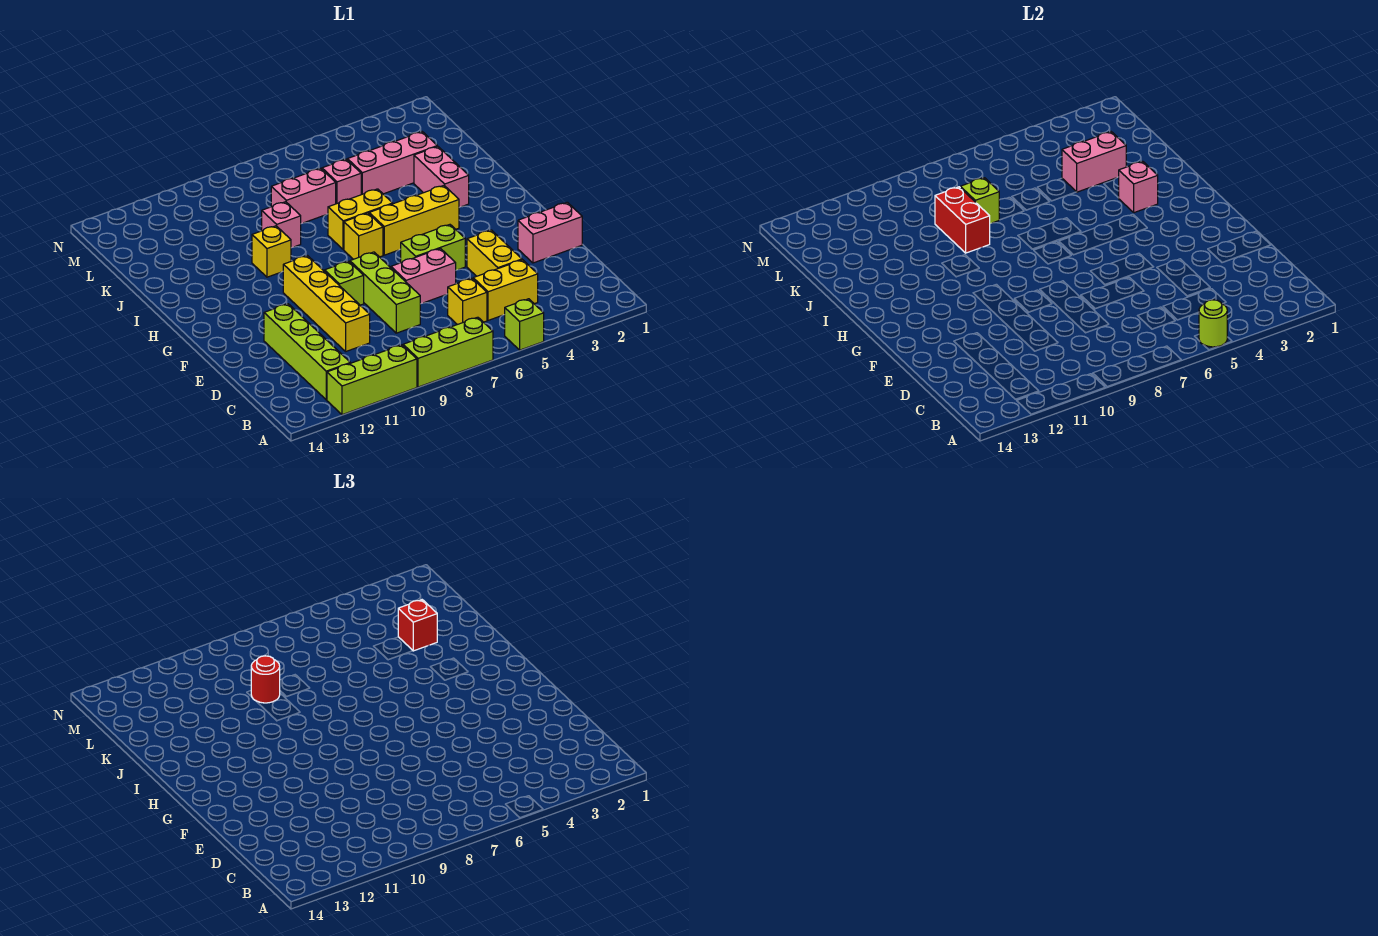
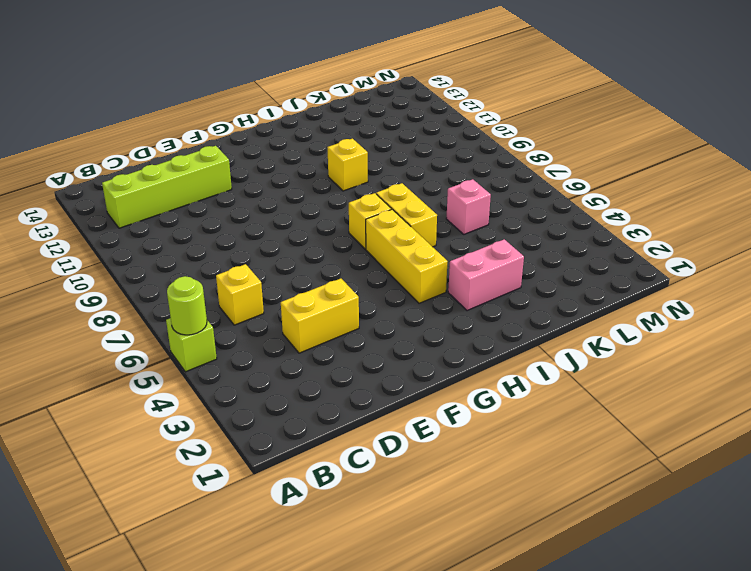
none -> lime 1x3 brick [403,317,493,387]
none -> lime 1x3 brick [327,345,417,415]
none -> yellow 1x2 brick [473,260,538,320]

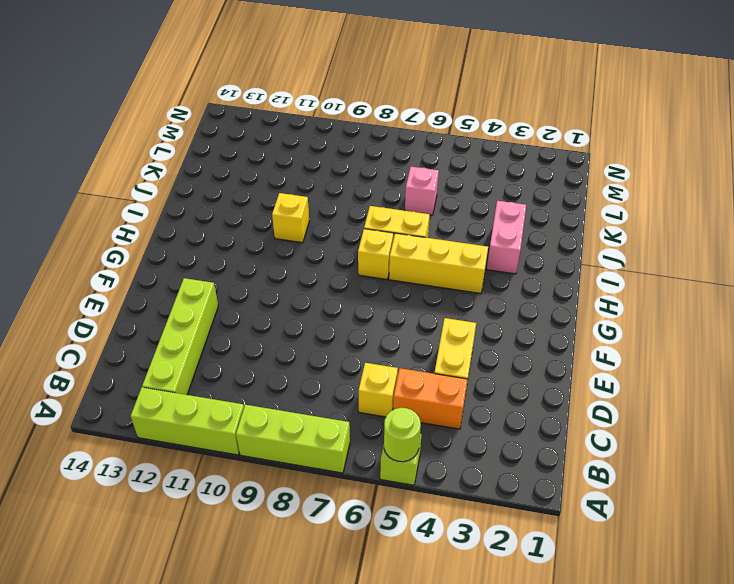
orange 1x2 brick [393,368,468,429] -> yellow 1x2 brick [473,260,538,320]
none -> lime 1x3 brick [350,252,420,333]
none -> yellow 1x4 brick [283,256,370,351]
none -> pink 1x2 brick [518,202,582,263]

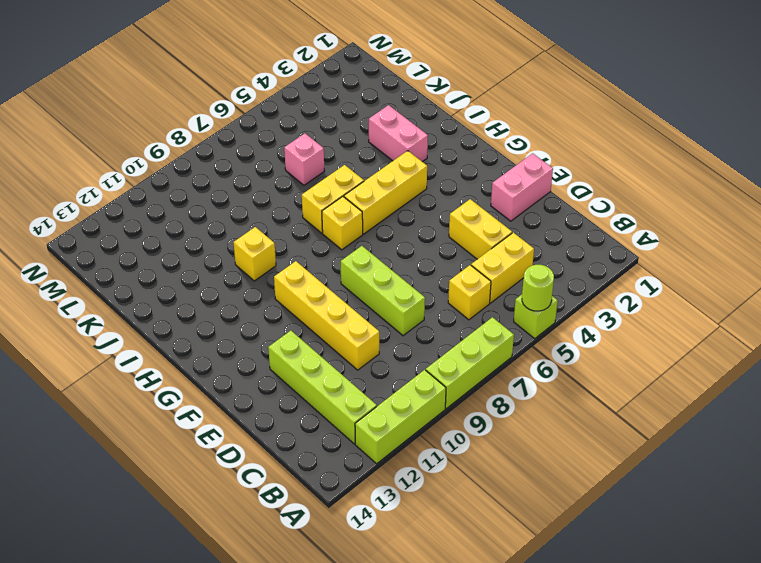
none -> pink 1x2 brick [391,248,456,304]
none -> lime 1x2 brick [401,225,465,270]
none -> lime 1x1 brick [325,261,364,305]

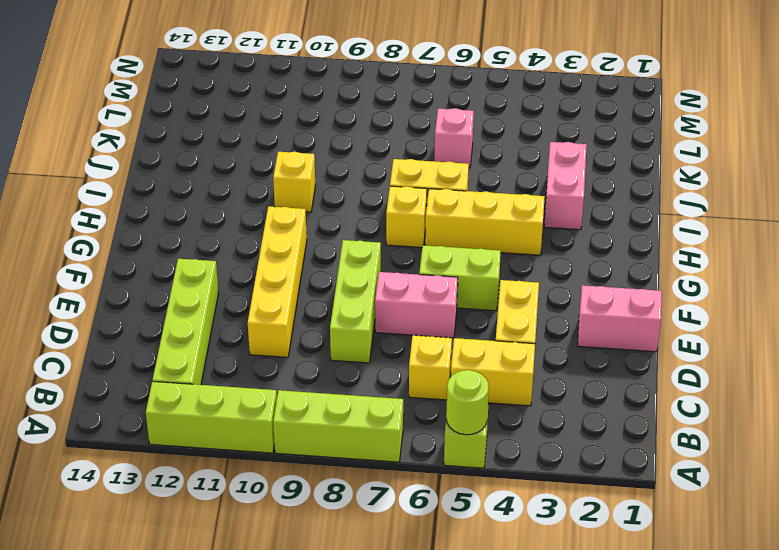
none -> lime 1x1 brick [325,261,364,305]
none -> pink 1x1 brick [262,202,301,248]
none -> pink 1x3 brick [347,132,437,195]

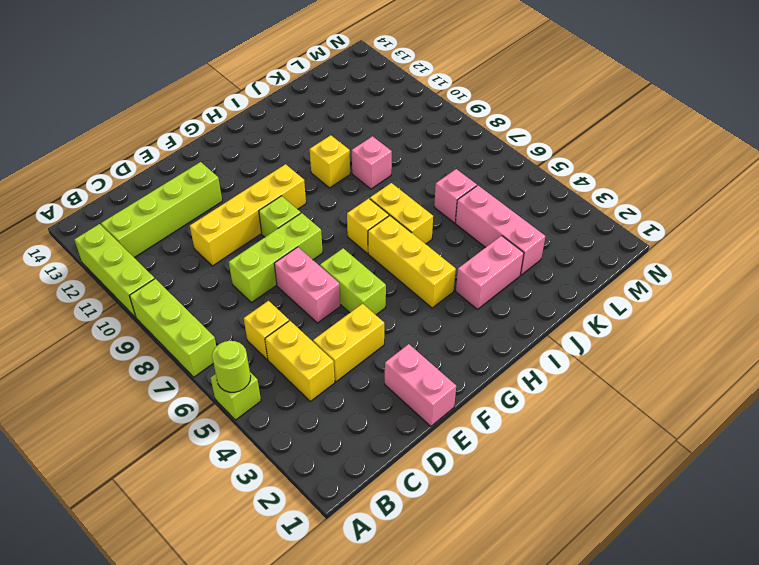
none -> pink 1x2 brick [271,168,336,224]
none -> pink 1x1 brick [1119,161,1158,213]
none -> red 1x2 brick [935,187,990,253]

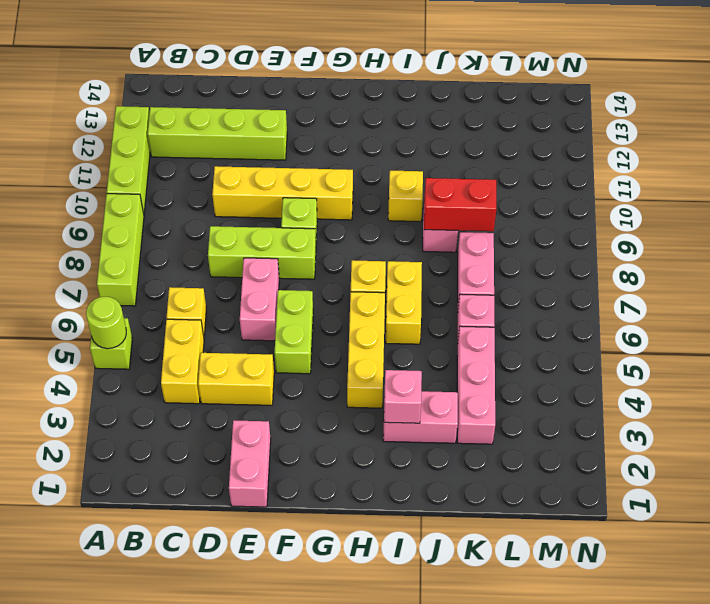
none -> pink 1x2 brick [1062,132,1126,192]
none -> lime 1x1 brick [960,178,999,224]
none -> red 1x1 brick [398,600,437,651]

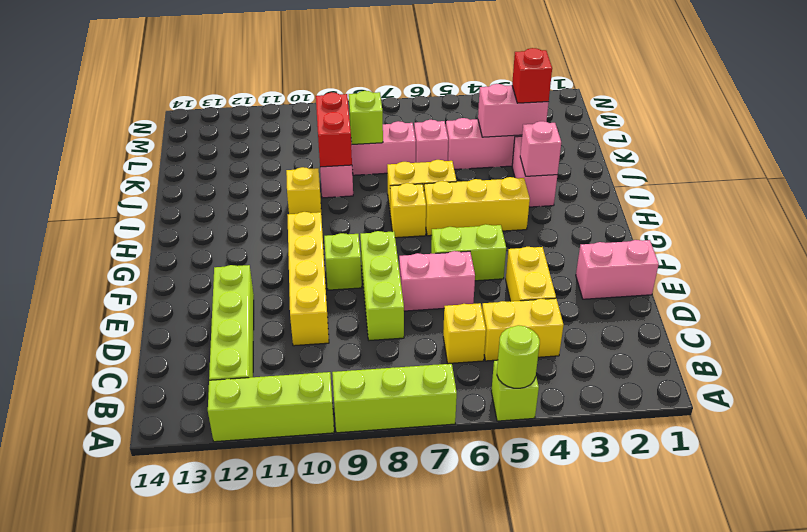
none -> red 1x1 round brick [251,656,280,703]

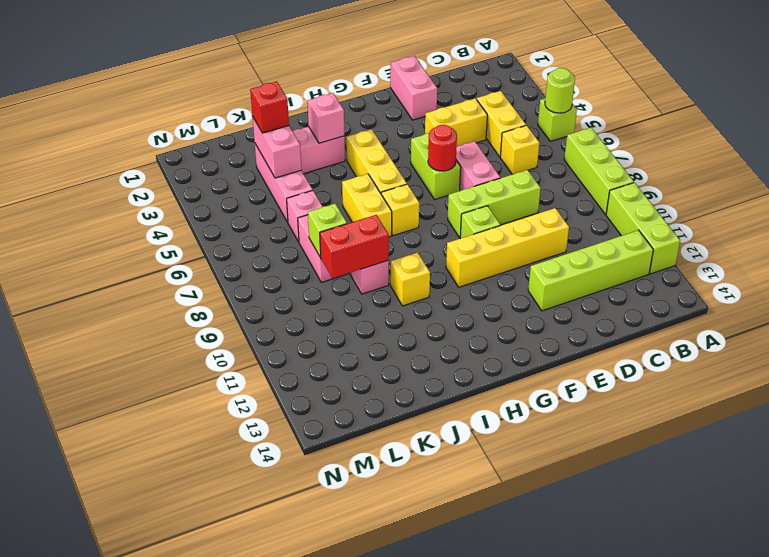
red 1x1 round brick [428,125,457,171] -> red 1x1 round brick moved to [251,656,280,703]

